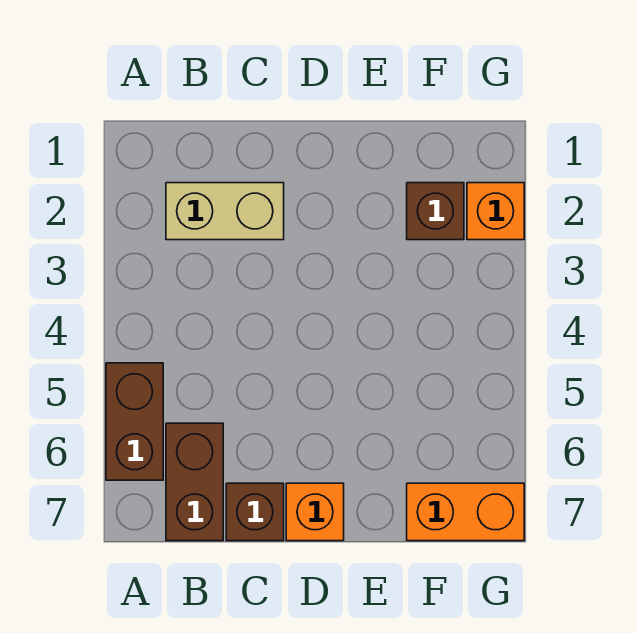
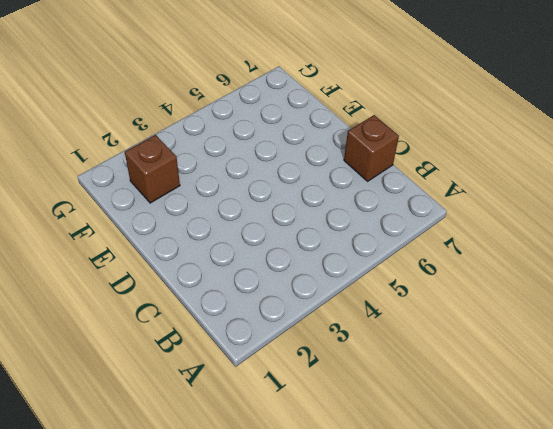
none -> brown 1x2 brick [106,363,163,480]
none -> tan 1x2 brick [166,183,284,240]

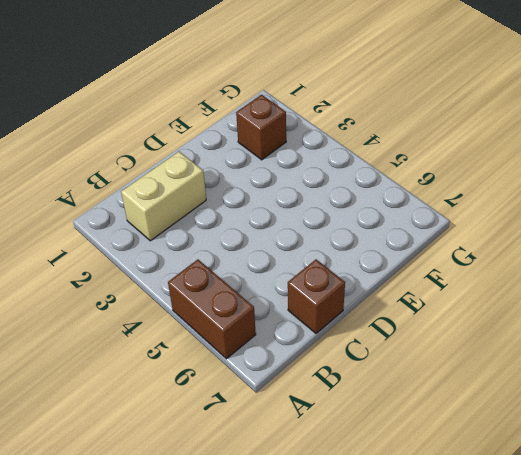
none -> brown 1x2 brick [166,423,223,541]
none -> orange 1x1 brick [286,483,344,541]

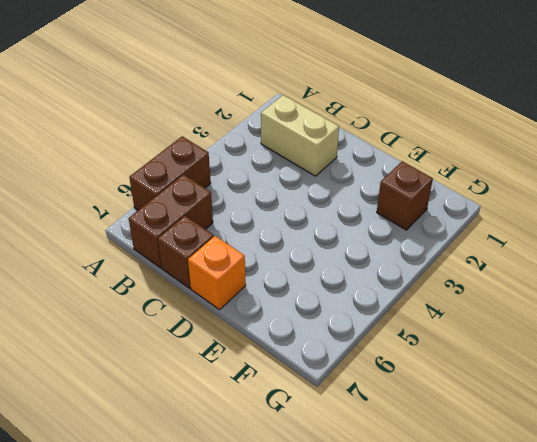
none -> orange 1x2 brick [407,483,524,541]
none -> orange 1x1 brick [467,183,524,240]

